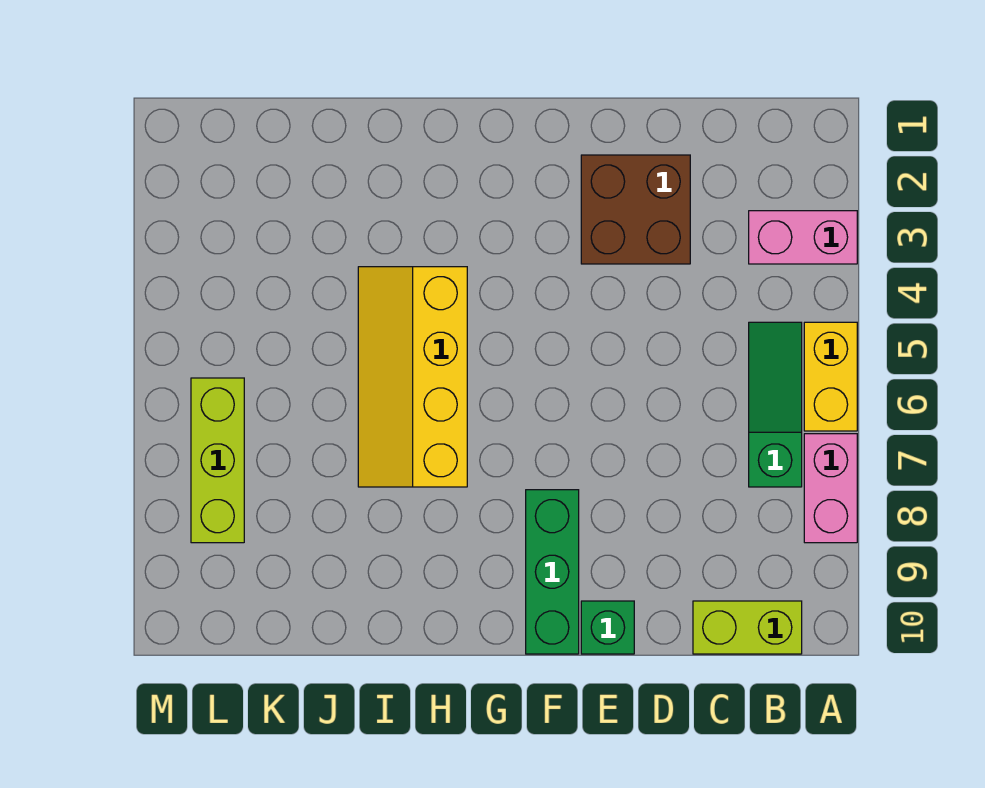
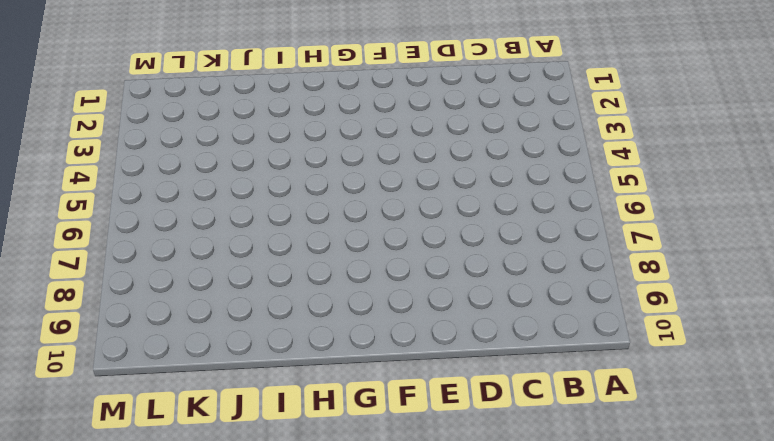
none -> pink 1x2 brick [749,211,857,264]
none -> yellow 1x2 brick [804,322,857,431]

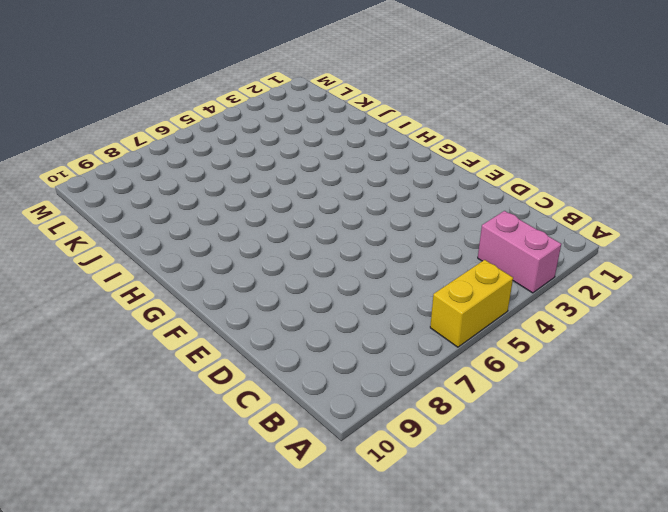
none -> pink 1x2 brick [804,434,857,543]
none -> green 1x3 slope [749,322,802,487]

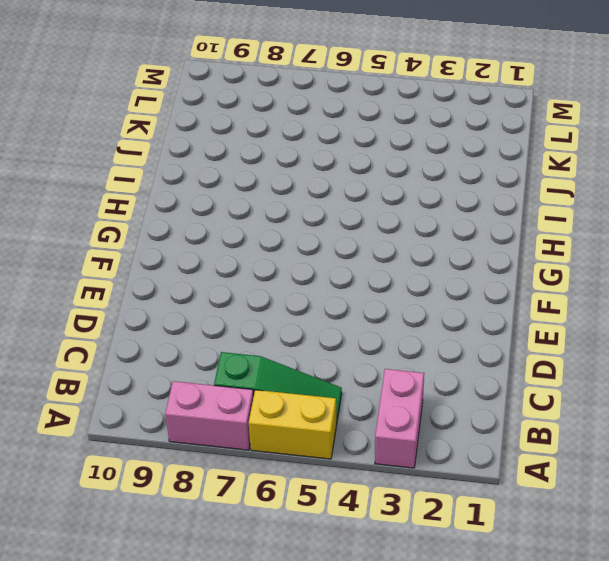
none -> lime 1x2 brick [693,601,802,654]
none -> brown 2x2 brick [581,155,690,264]

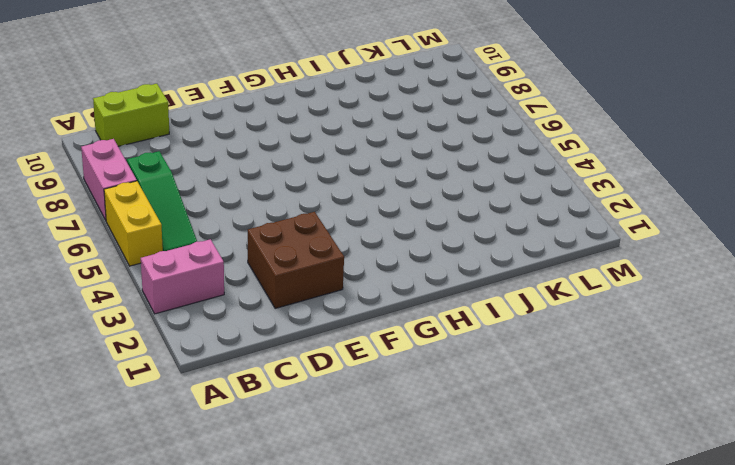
none -> green 1x1 brick [581,601,634,654]
none -> green 1x3 brick [526,490,579,654]

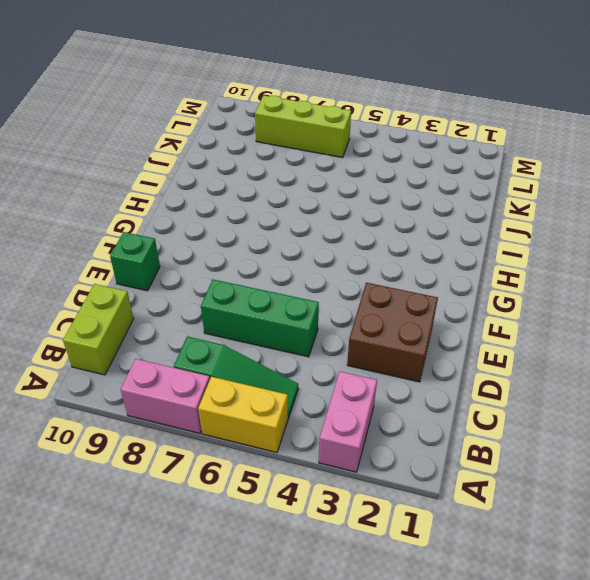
green 1x3 brick [201,280,319,357] -> green 1x3 brick moved to [526,490,579,654]
none -> yellow 2x4 slope [358,267,467,487]

